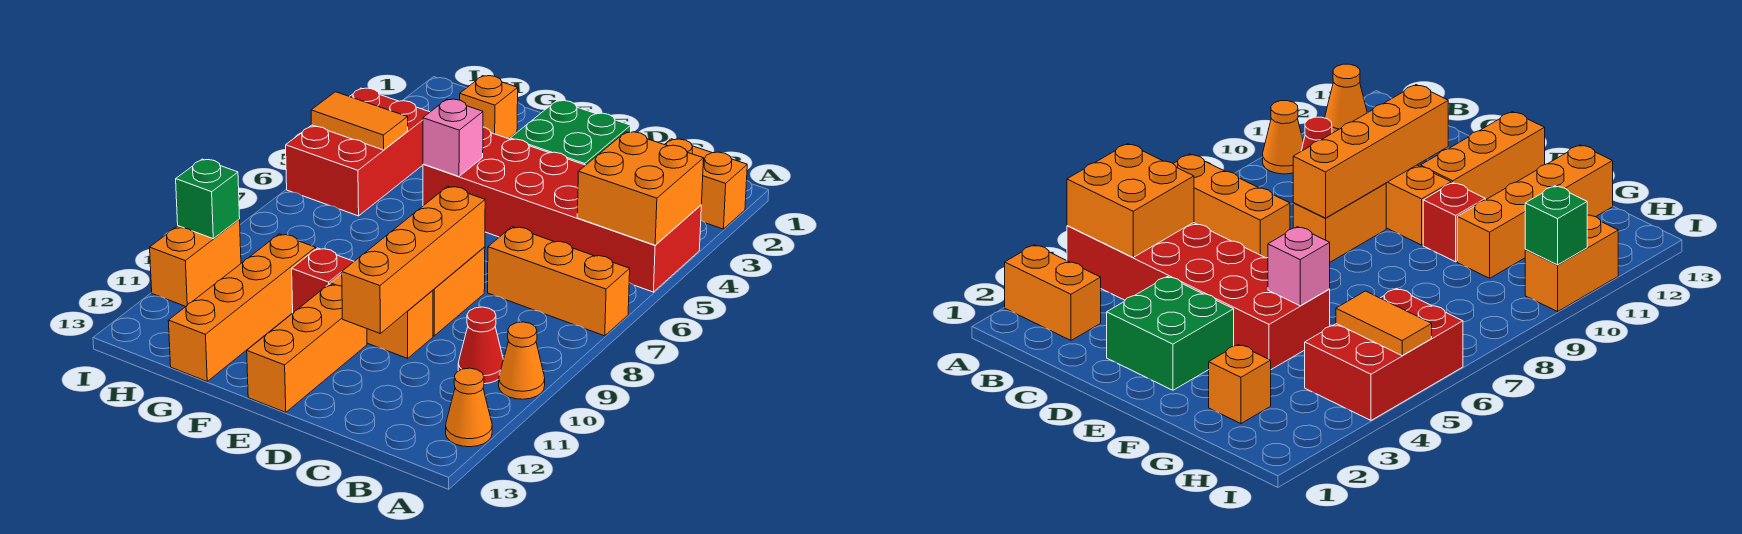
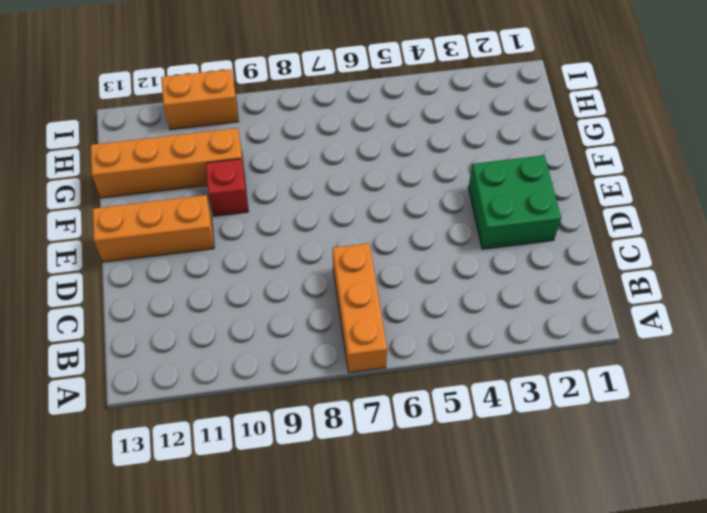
none -> orange 1x2 brick [664,139,747,229]
none -> red 2x6 brick [423,127,701,292]
none -> orange 1x1 cone [499,322,545,399]

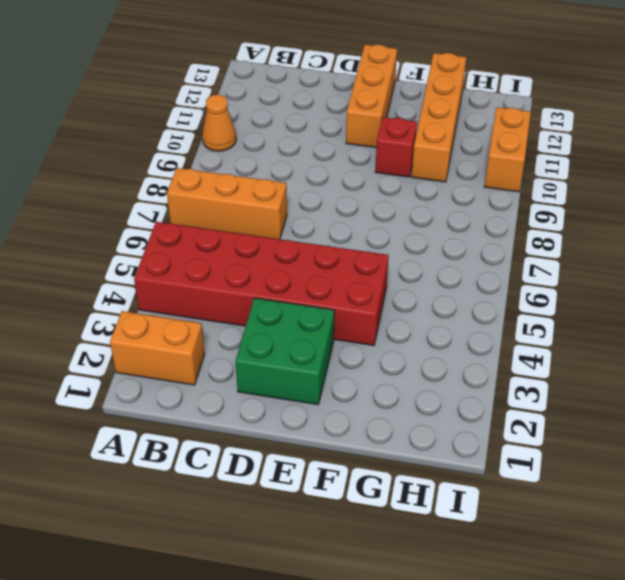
none -> orange 1x1 cone [446,368,492,447]
none -> red 1x1 cone [458,307,503,384]
none -> orange 1x2 brick [433,247,485,336]

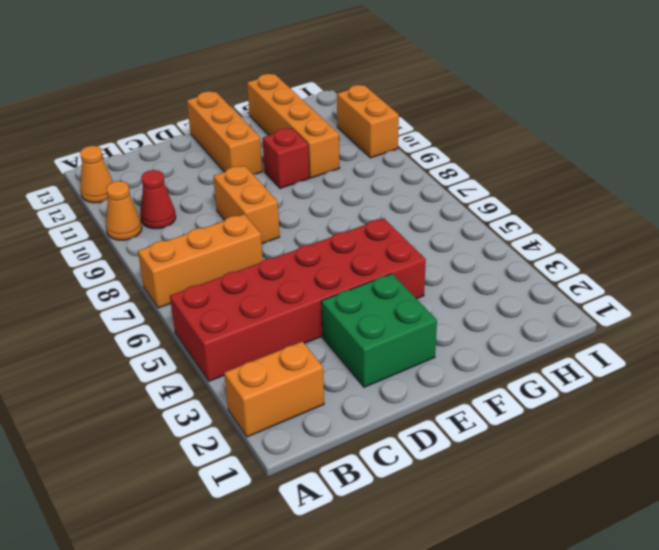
none -> orange 1x2 brick [330,274,433,358]
none -> orange 1x1 brick [460,76,518,139]
none -> red 2x3 brick [286,88,430,216]

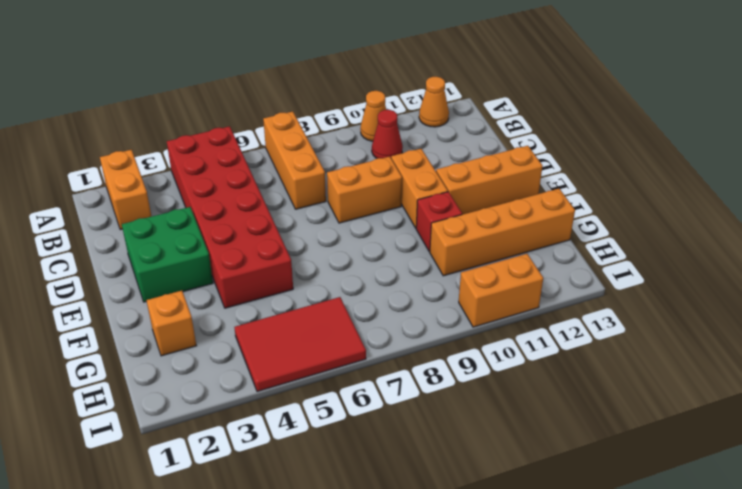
red 2x3 tile [234,297,366,392] -> red 2x3 brick [286,88,430,216]
none -> orange 2x2 brick [577,132,704,245]
none -> orange 1x4 brick [342,186,485,333]
none -> pink 1x1 brick [423,99,483,176]

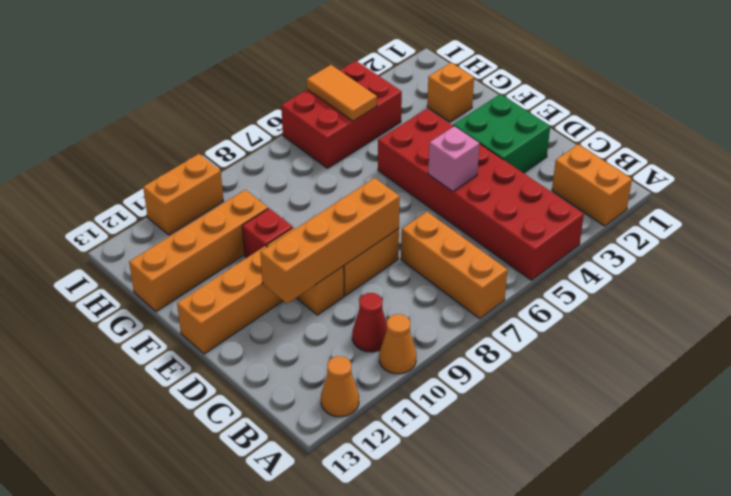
pink 1x1 brick [428,126,480,191] -> pink 1x1 brick moved to [423,99,483,176]
none -> orange 2x2 brick [577,132,704,245]
none -> green 1x1 brick [176,159,240,239]

